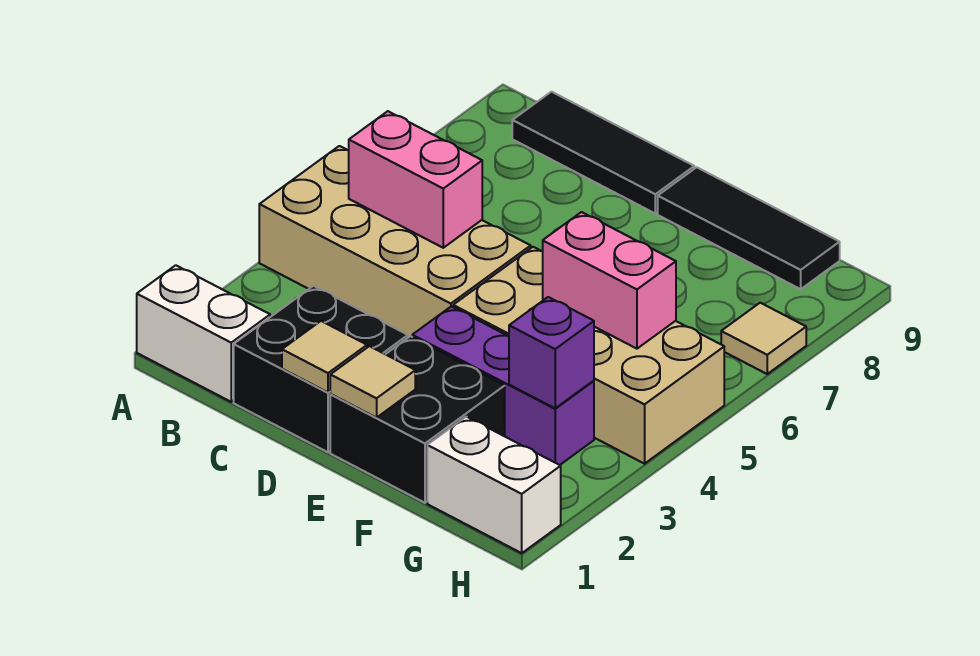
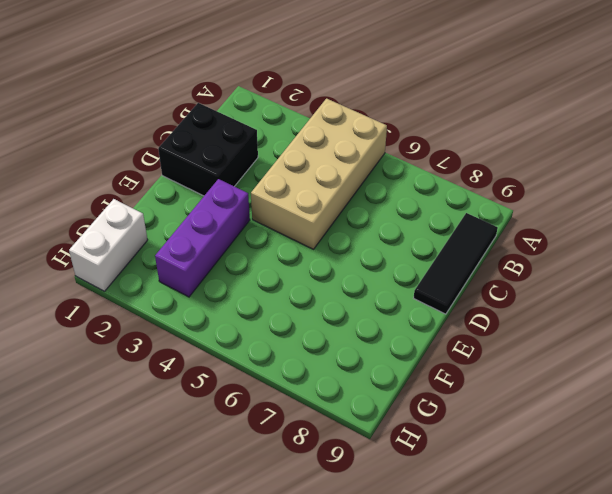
none -> white 1x2 brick [137,265,270,402]
none -> black 2x2 brick [330,336,505,503]
none -> tan 2x4 brick [453,247,724,464]

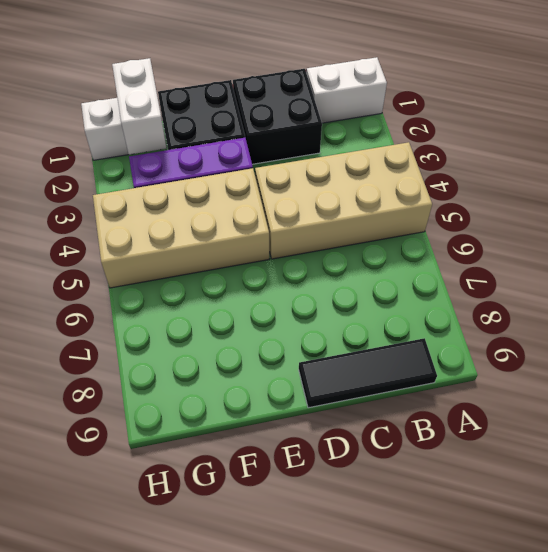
white 1x2 brick [112,58,166,155] -> none
none -> black 1x3 tile [658,167,840,289]
none -> tan 1x1 tile [721,303,806,374]
none -> pink 1x2 brick [349,111,482,248]

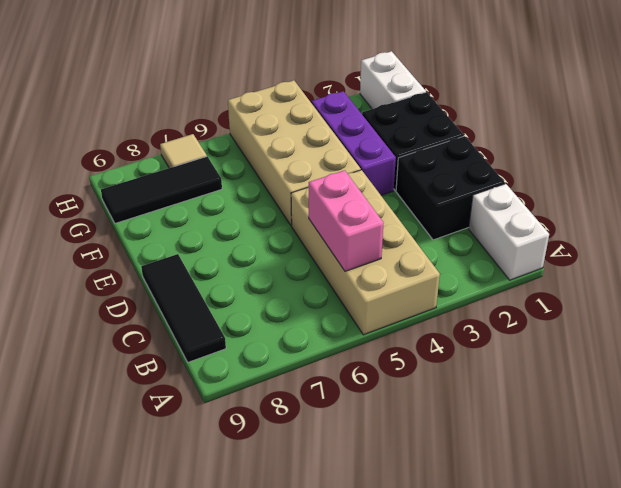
black 1x3 tile [101,157,222,223] -> black 1x3 tile turned to [658,167,840,289]
none -> tan 1x1 tile [282,321,367,392]
none -> tan 1x1 tile [330,346,415,418]
none -> pink 1x2 brick [543,212,676,349]

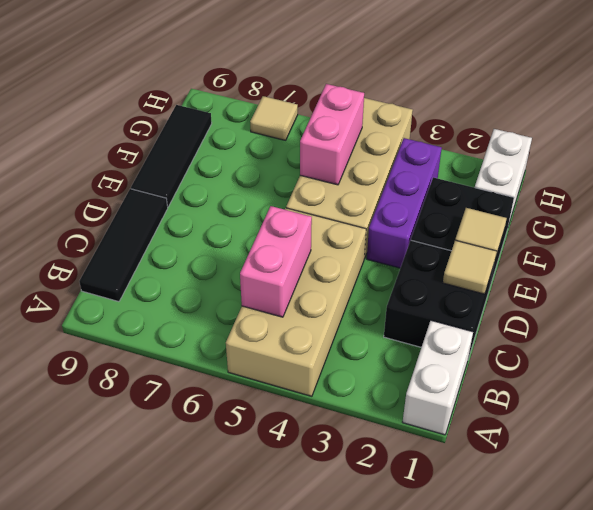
none -> purple 1x1 brick [509,297,594,408]

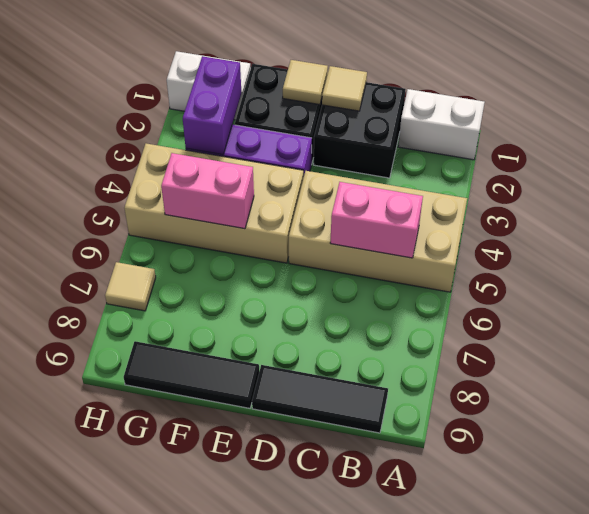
purple 1x2 brick [183,56,241,155] -> purple 1x1 brick [509,297,594,408]

